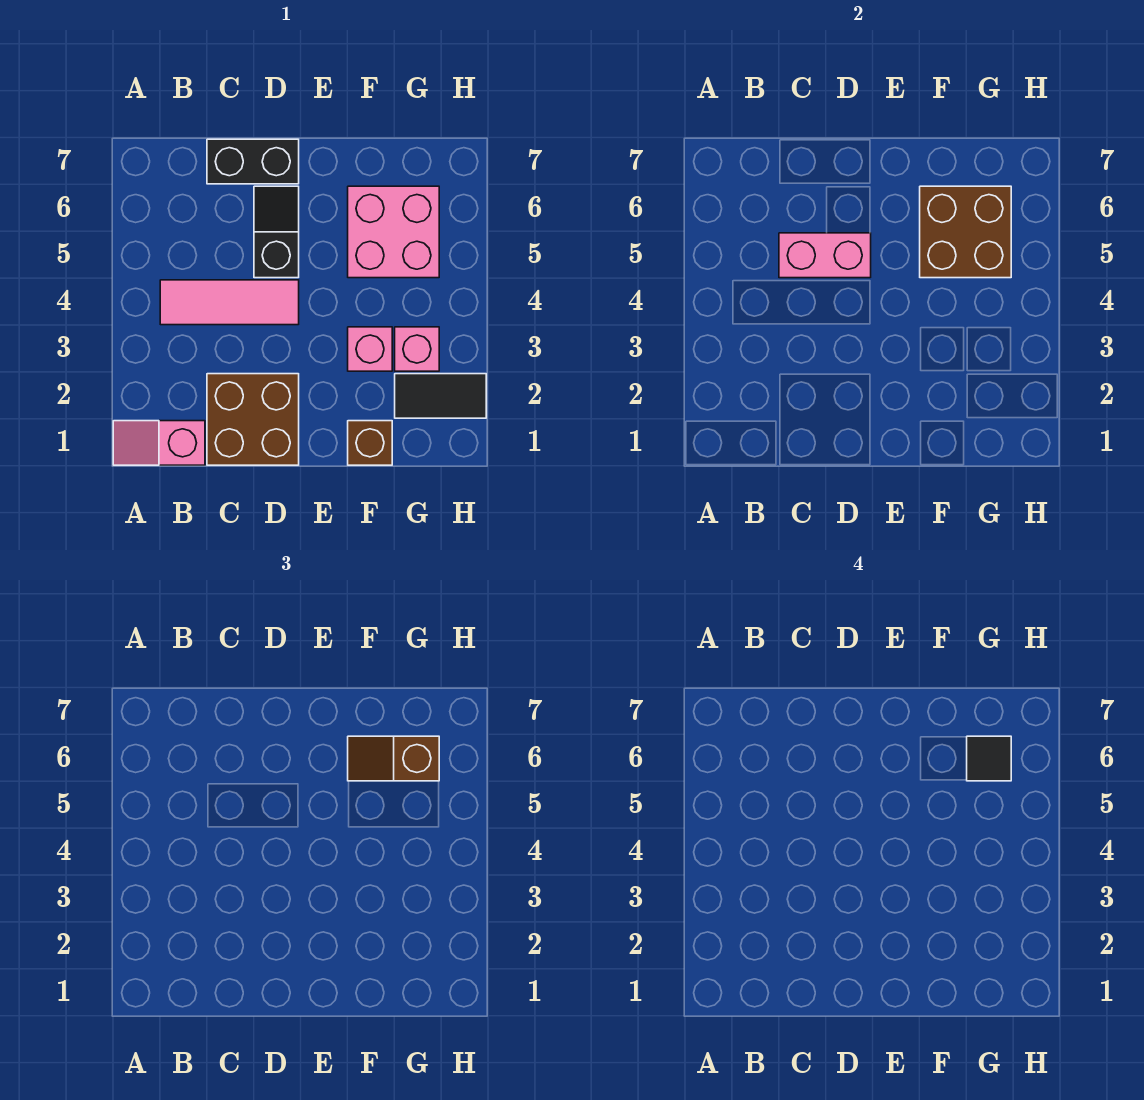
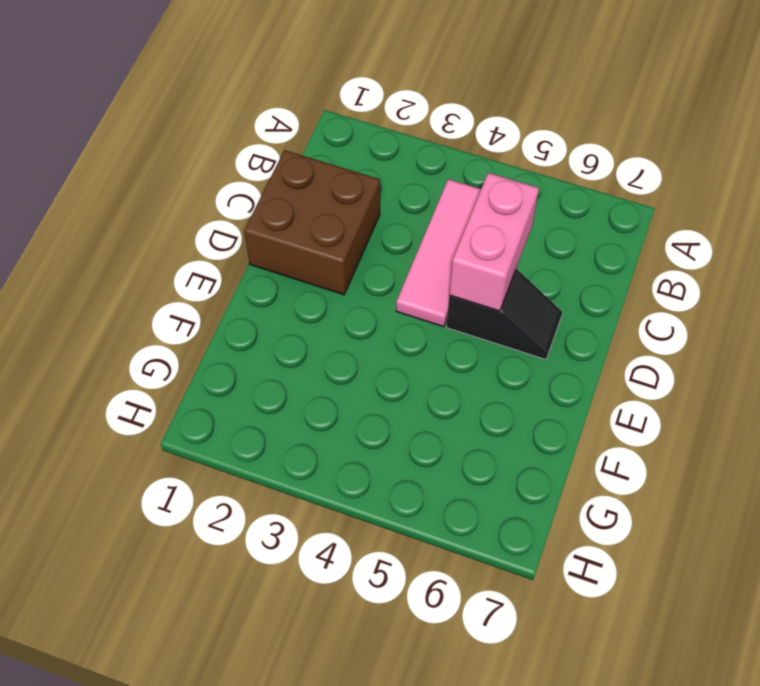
none -> pink 1x2 slope [113,421,205,465]
none -> black 1x2 brick [207,139,299,184]
none -> brown 1x1 brick [348,421,392,465]

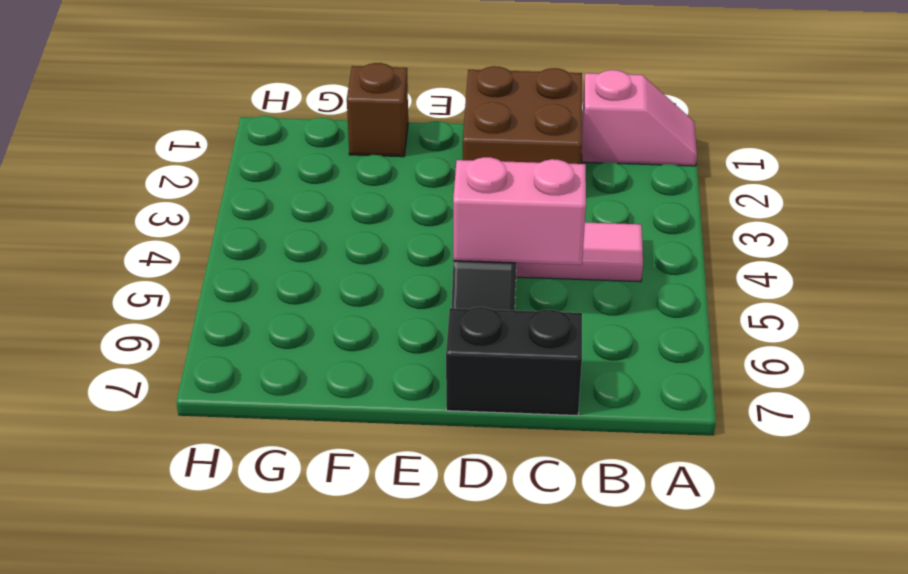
none -> pink 1x1 brick [348,327,392,371]
none -> pink 2x2 brick [348,186,439,278]
none -> black 1x2 tile [395,374,486,418]

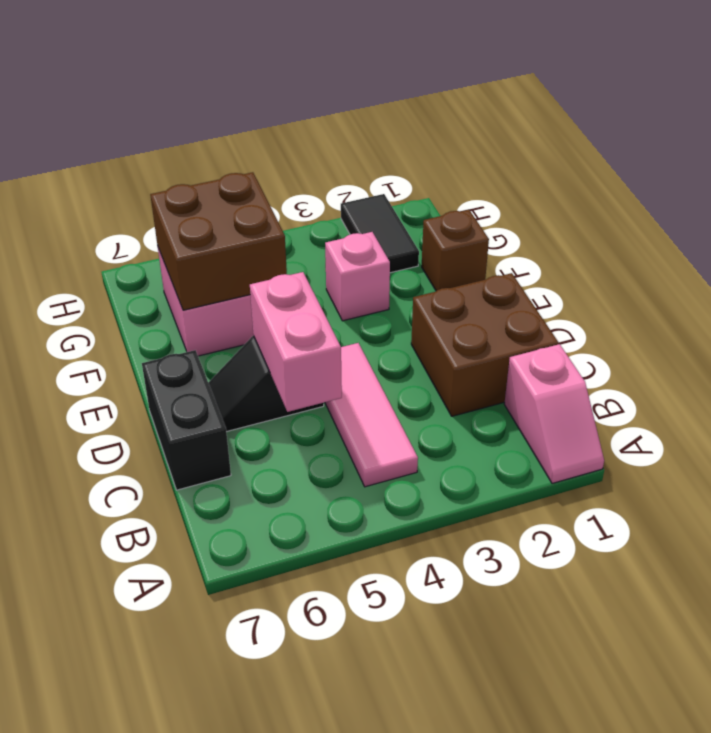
none -> pink 1x1 brick [395,327,439,371]
none -> brown 1x2 slope [348,736,439,781]
none -> black 1x1 tile [967,736,1011,781]

